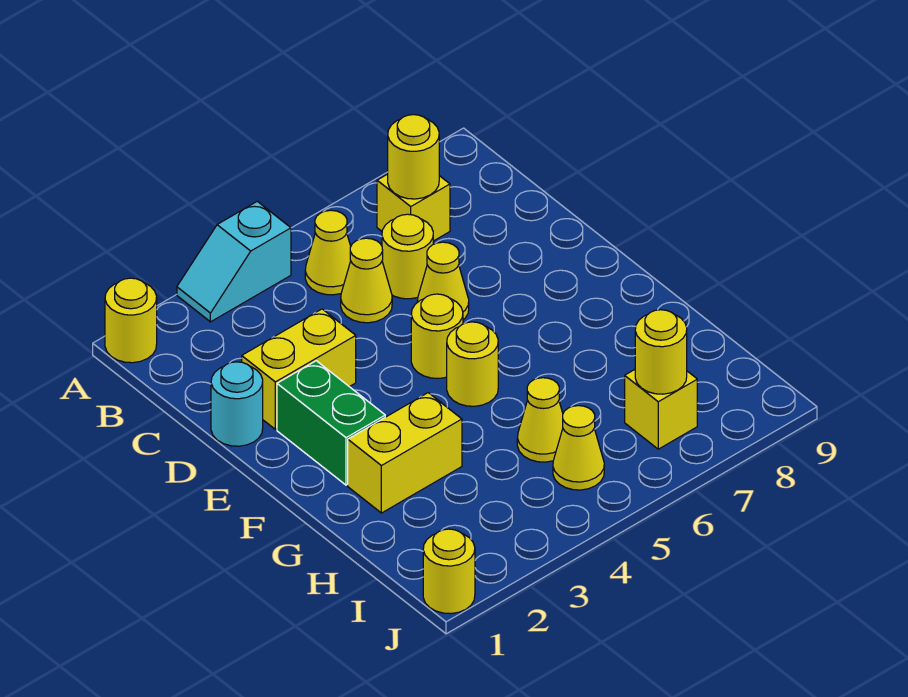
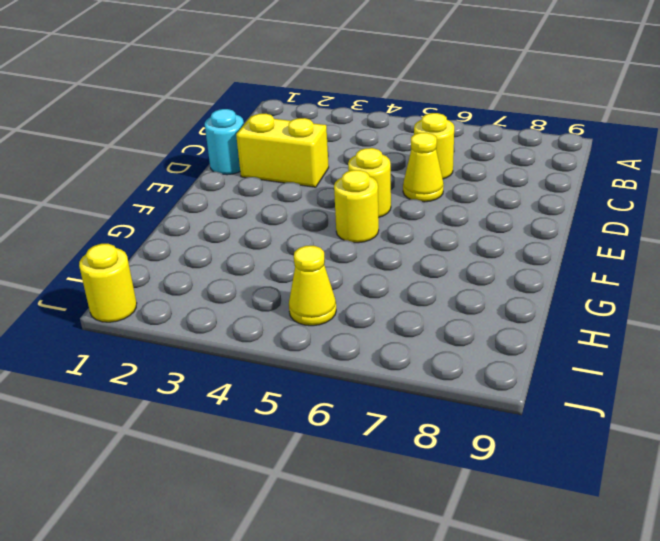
none -> yellow 1x1 round brick [105,278,157,363]
none -> cyan 1x2 slope [177,201,291,322]
none -> yellow 1x1 cone [305,210,351,295]

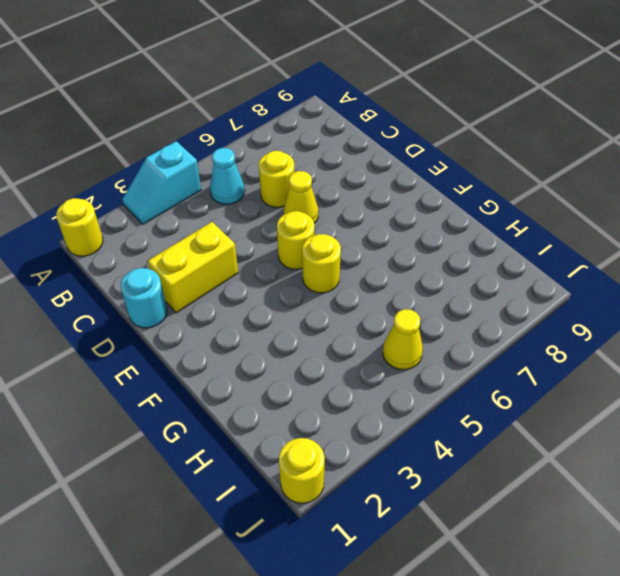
cyan 1x1 cone [210,148,245,204] -> yellow 1x1 cone [305,210,351,295]
none -> yellow 1x1 brick [377,174,450,241]
none -> yellow 1x1 cone [341,238,392,323]
none -> green 1x2 brick [277,361,385,485]

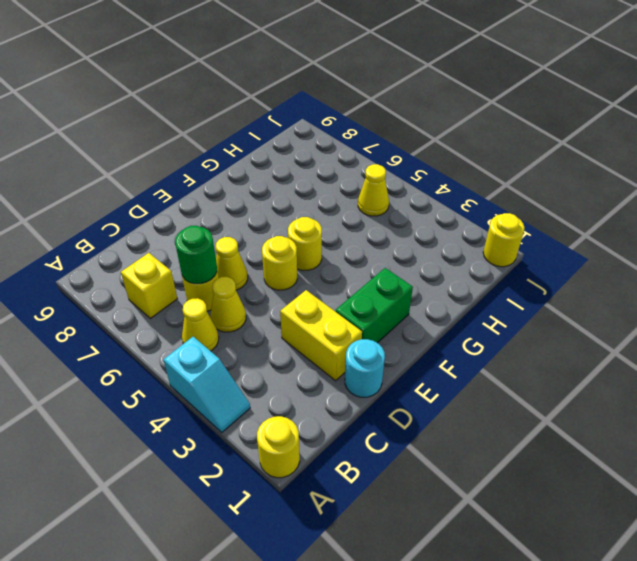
green 1x1 round brick [175,226,217,284] -> none
none -> yellow 1x2 brick [348,393,462,513]
none -> yellow 1x1 cone [517,378,563,462]
none -> yellow 1x1 brick [625,370,697,449]

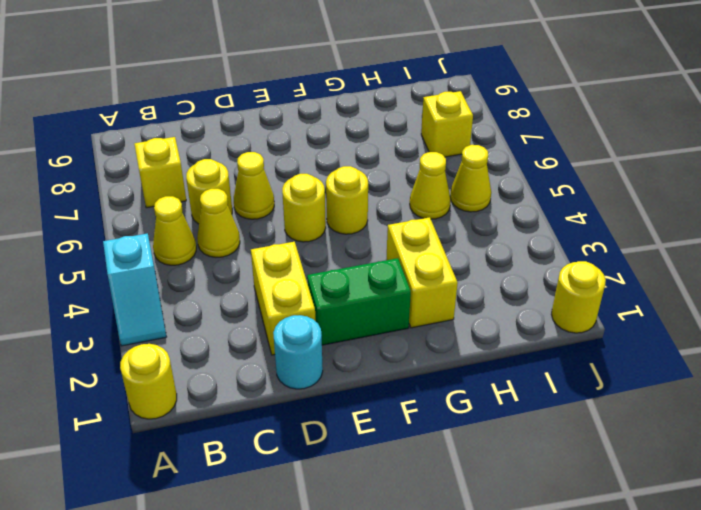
none -> yellow 1x1 round brick [388,115,439,199]
none -> yellow 1x1 round brick [635,310,687,394]

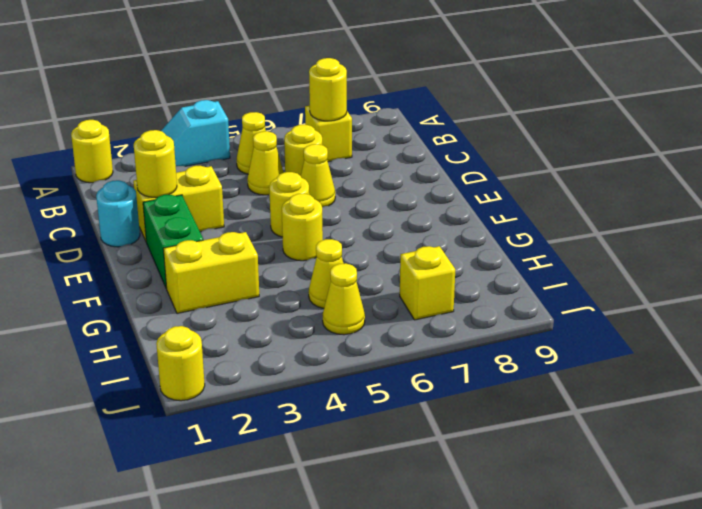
yellow 1x1 round brick [134,130,177,198] -> yellow 1x1 round brick moved to [635,310,687,394]

